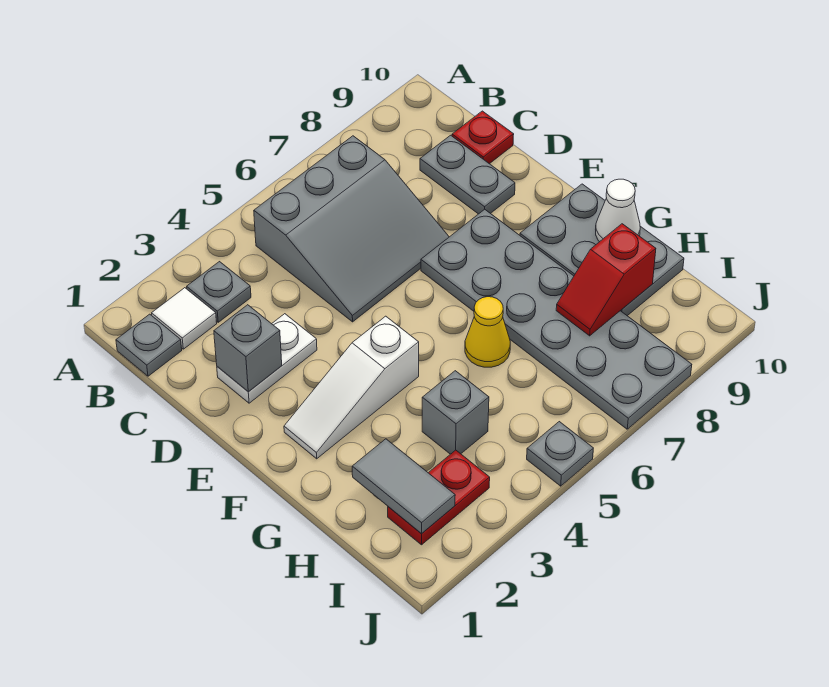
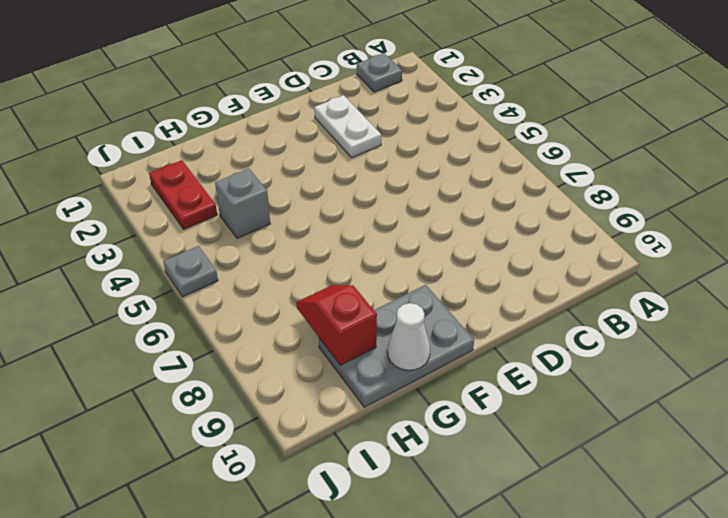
none -> white 1x1 tile [152,288,217,349]
none -> grey 1x1 plate [187,262,251,322]
none -> grey 3x3 slope [254,136,449,322]

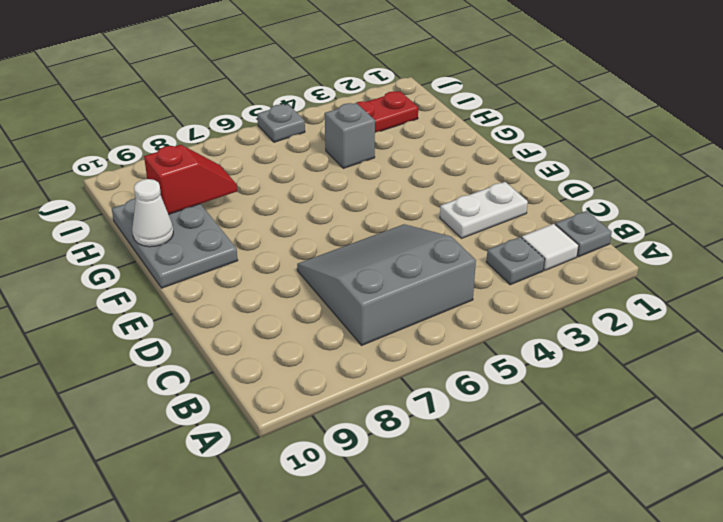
none -> grey 1x2 plate [420,135,515,214]
none -> red 1x1 plate [452,111,514,164]
none -> grey 2x6 plate [421,209,692,429]

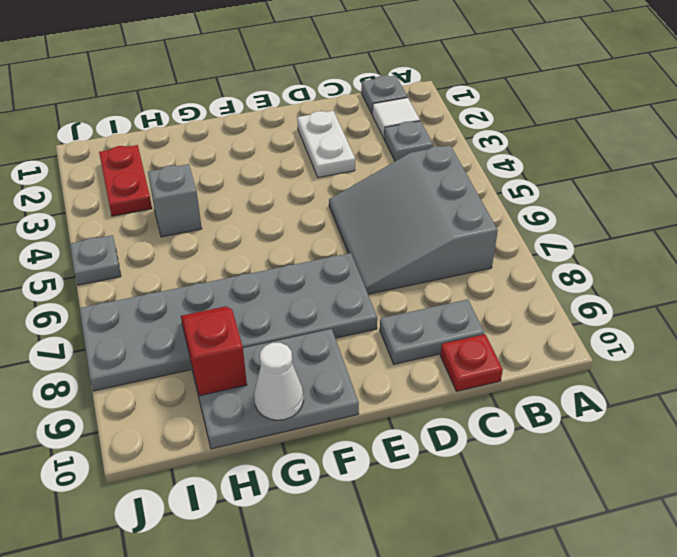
none -> white 1x3 slope [284,316,419,459]
none -> yellow 1x1 cone [465,297,510,367]
none -> grey 1x1 brick [214,305,282,392]

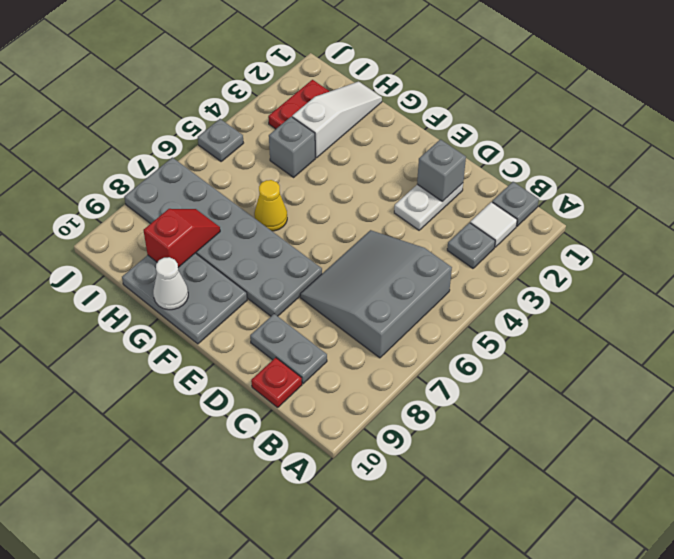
white 1x3 slope [292,81,382,158] -> white 1x3 slope moved to [284,316,419,459]
none -> grey 1x2 tile [352,439,455,534]

